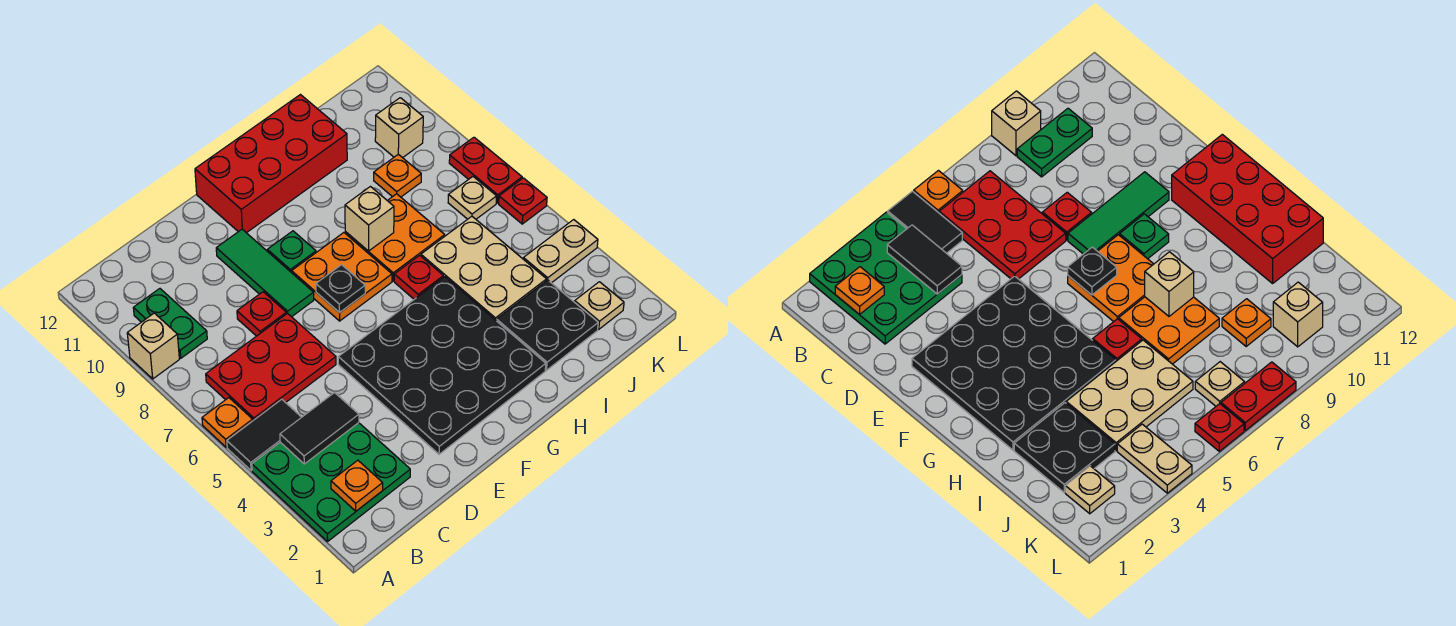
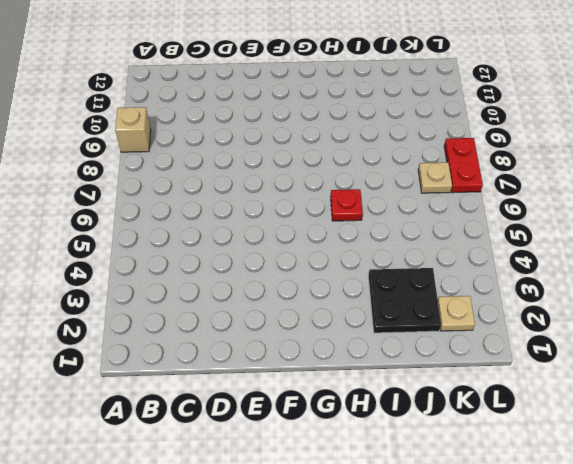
none -> green 3x3 plate [252,423,410,541]
none -> black 1x2 tile [227,399,302,470]
none -> orange 1x1 plate [202,398,253,447]

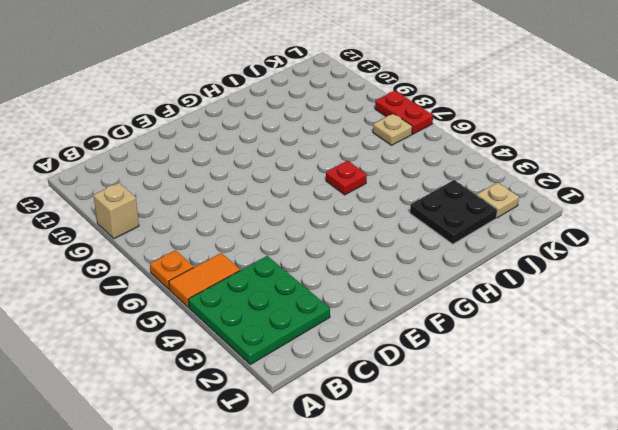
orange 1x2 tile [169,253,240,307] -> black 1x2 tile [227,399,302,470]
none -> red 2x3 plate [206,313,336,420]
none -> green 1x2 plate [133,289,207,358]
none -> red 1x1 plate [237,292,286,336]

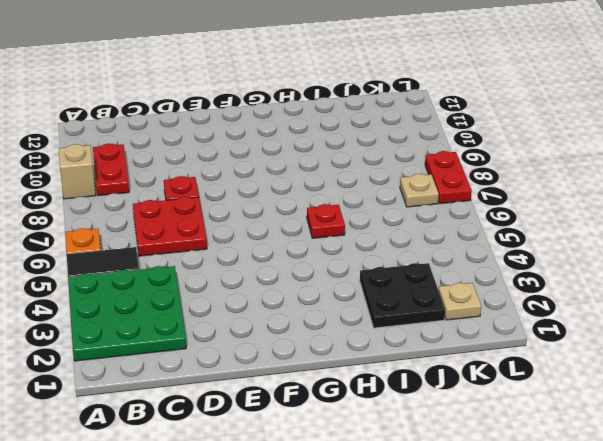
red 1x2 plate [93,143,129,196] -> green 1x2 plate [133,289,207,358]
red 2x2 plate [133,197,207,256] -> red 2x3 plate [206,313,336,420]
none -> black 4x4 plate [338,277,546,454]
none -> green 1x3 tile [216,229,314,317]
none -> orange 2x2 plate [292,233,392,321]

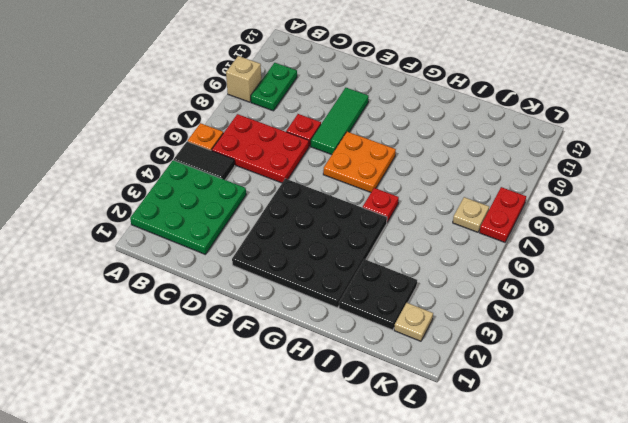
none -> green 1x1 plate [267,231,316,273]
none -> red 2x4 brick [195,95,347,233]
none -> orange 2x2 plate [345,194,445,281]

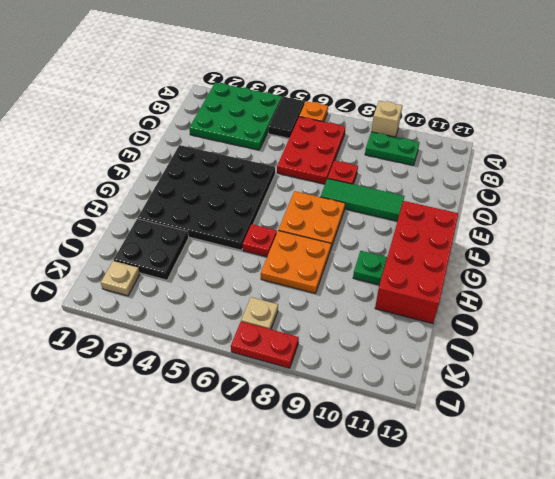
green 1x1 plate [353,251,387,285] -> green 1x1 plate moved to [267,231,316,273]
none -> tan 2x3 plate [421,217,546,321]
none -> orange 1x1 plate [374,154,421,197]
none -> tan 1x2 plate [523,220,598,283]

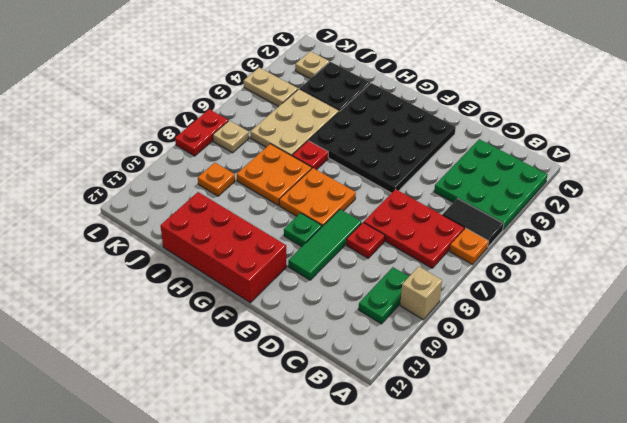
none -> tan 1x1 brick [375,98,423,158]
none -> red 1x1 plate [499,178,547,224]
none -> orange 1x1 plate [331,460,383,511]

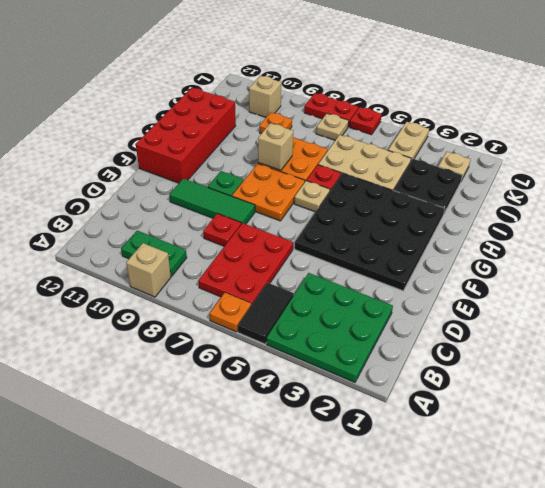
tan 1x1 plate [294,181,330,212] -> none
none -> orange 1x1 plate [331,460,383,511]
none -> black 1x2 tile [280,393,359,464]
none -> black 1x1 plate [316,265,365,313]

